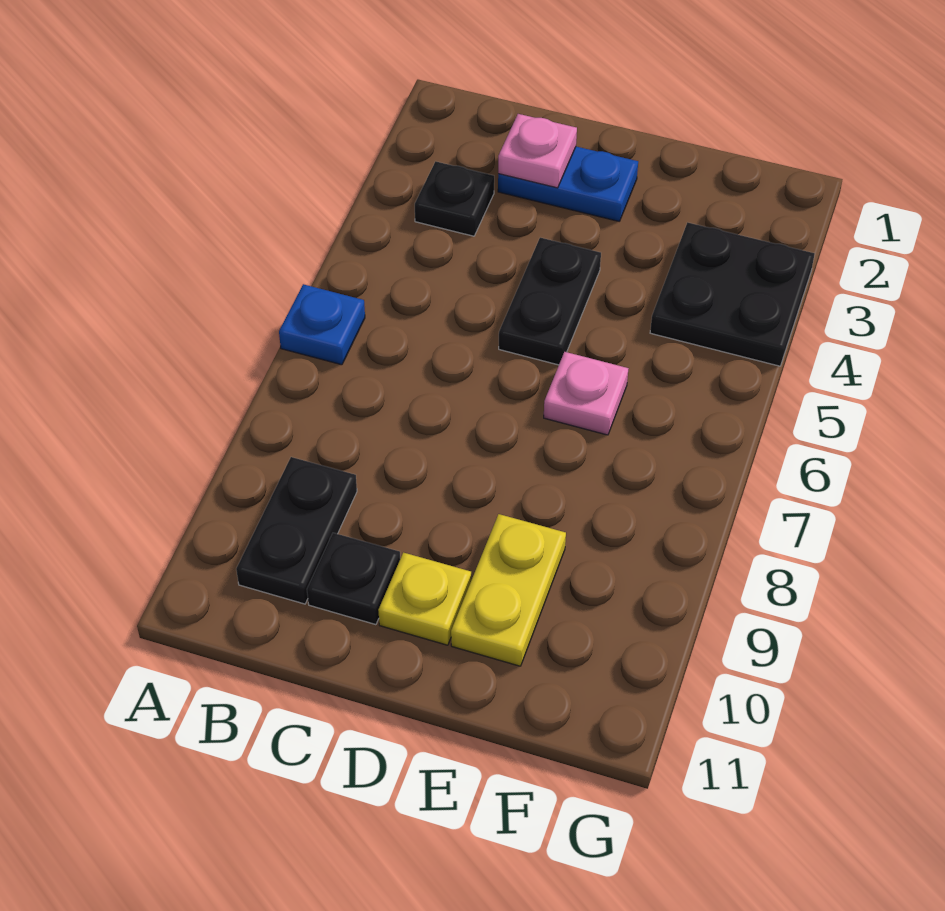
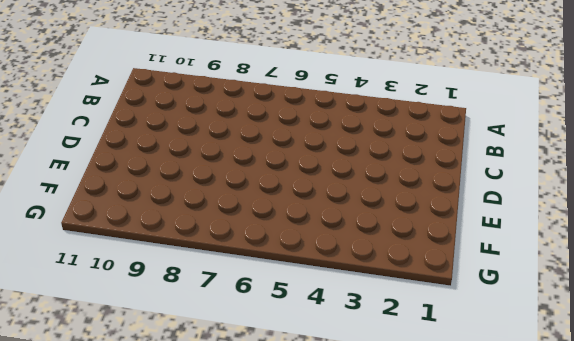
none -> blue 1x1 plate [279,284,365,365]
none -> black 1x1 plate [415,161,494,236]

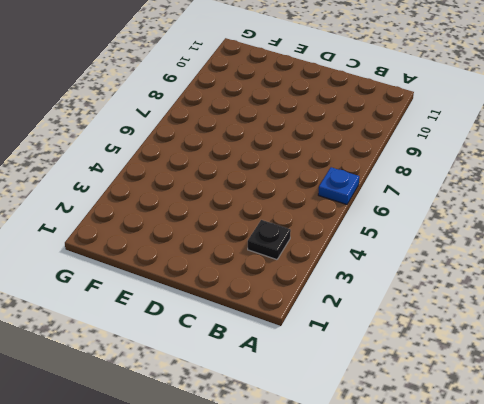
none -> black 1x2 plate [236,457,357,604]
none -> blue 1x2 plate [498,147,638,221]

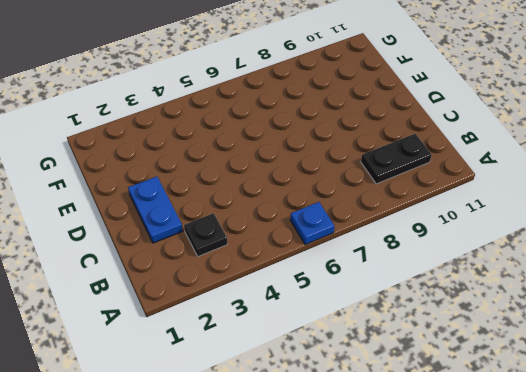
none -> black 1x1 plate [307,533,400,625]
none -> black 1x2 plate [499,238,601,365]

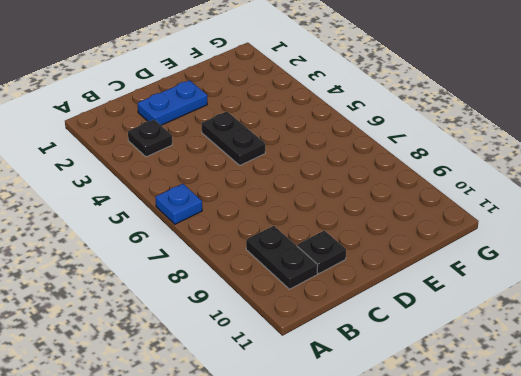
none -> yellow 1x1 plate [378,553,471,645]
none -> pink 1x1 plate [544,352,628,435]

